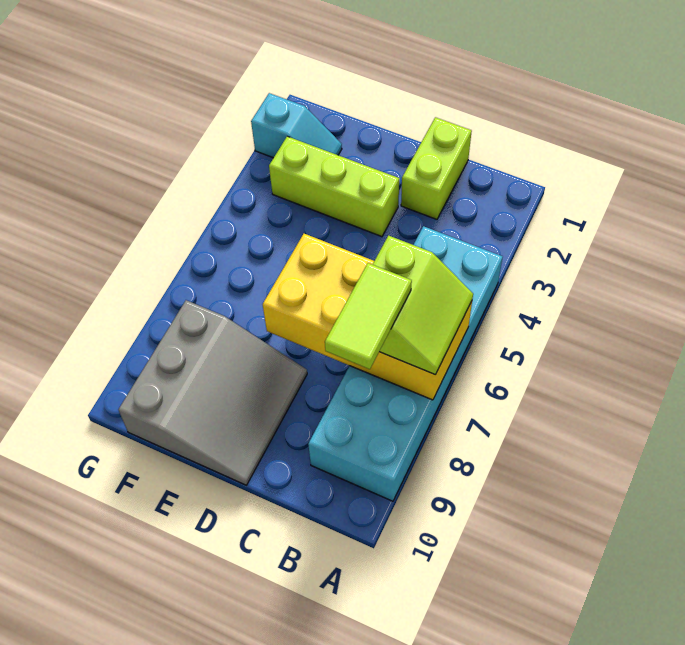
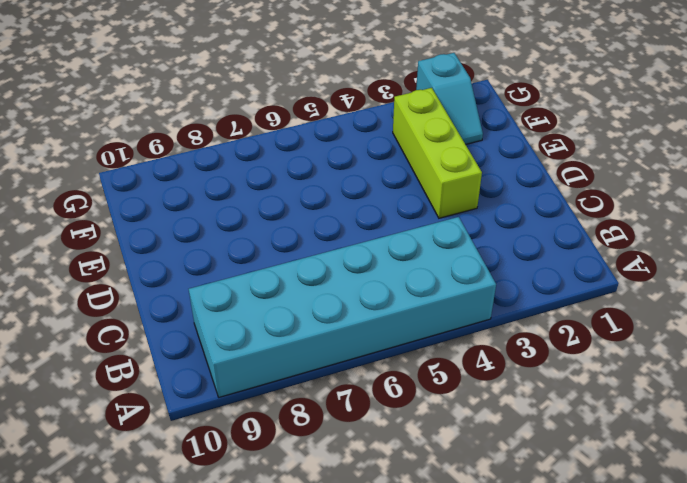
none -> lime 1x2 brick [401,117,472,219]
none -> grey 3x3 slope [118,300,307,485]

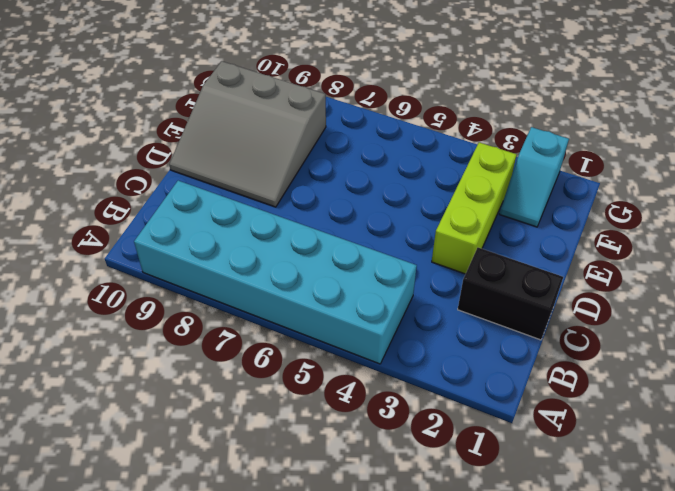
black 1x2 brick [458,248,563,340] -> lime 1x2 brick [401,117,472,219]
none -> yellow 2x4 brick [263,234,472,400]
none -> lime 2x2 slope [373,236,473,375]

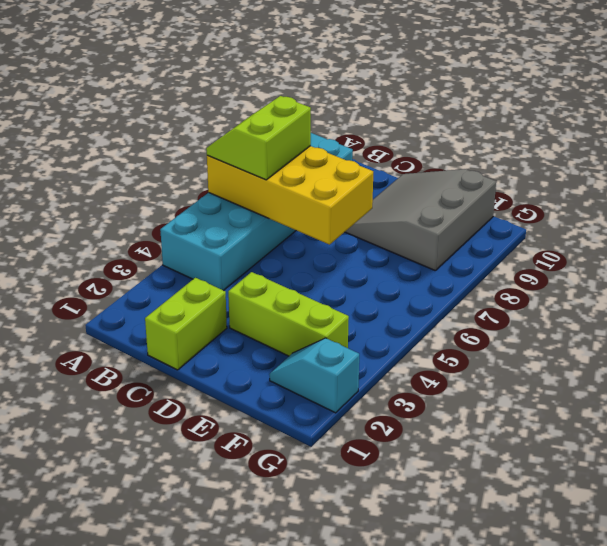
none -> lime 1x2 tile [325,263,412,369]

